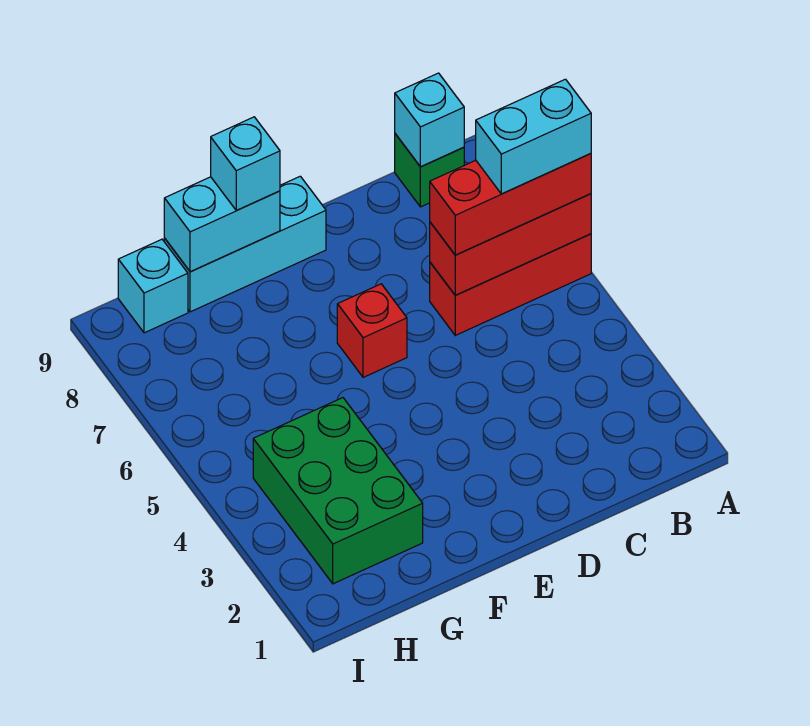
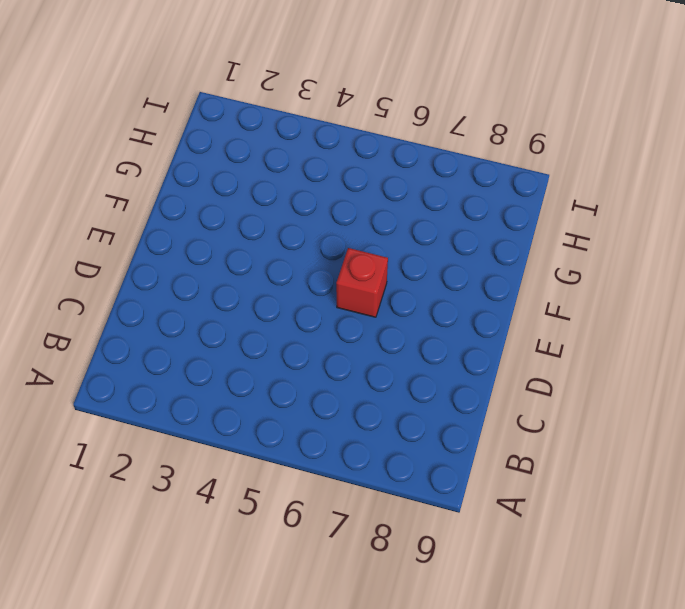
none -> red 1x3 brick [430,234,591,335]
none -> green 1x1 brick [395,134,464,207]
none -> cyan 1x3 brick [164,176,326,312]

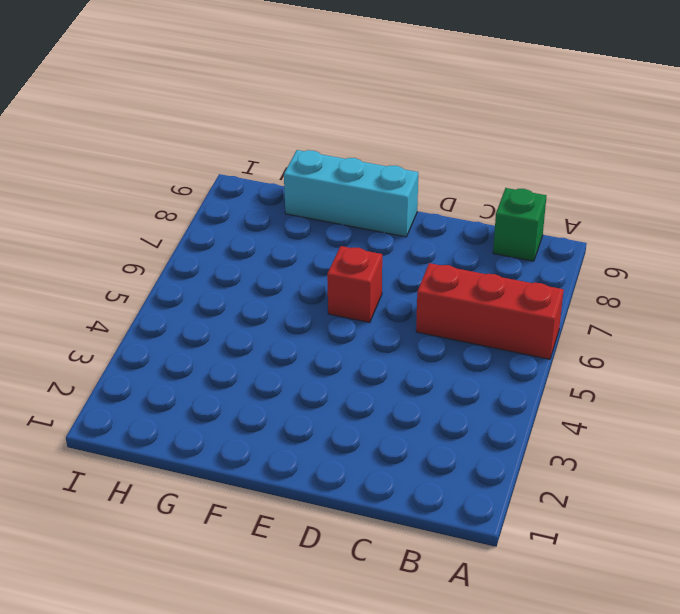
none -> green 2x3 brick [253,398,423,584]
none -> cyan 1x1 brick [118,239,188,333]
none -> red 1x3 brick [430,194,591,295]

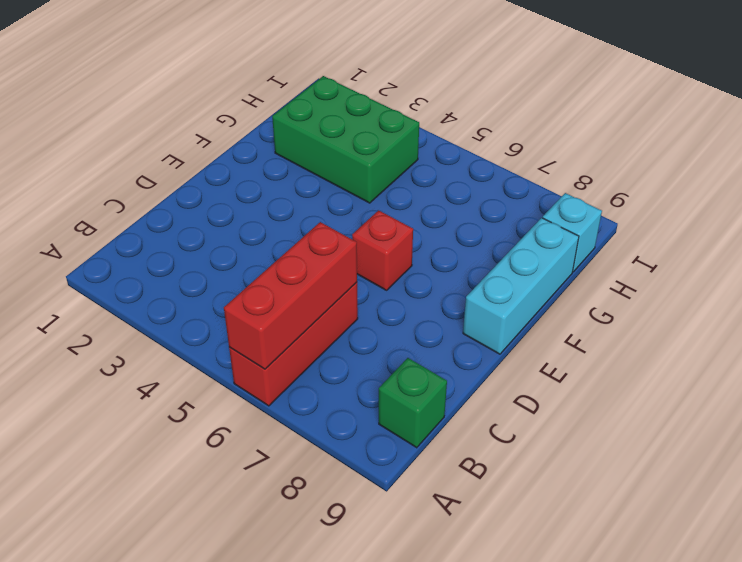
none -> cyan 1x1 brick [395,73,464,167]
none -> cyan 1x2 brick [164,177,280,272]
none -> red 1x3 brick [430,154,591,255]

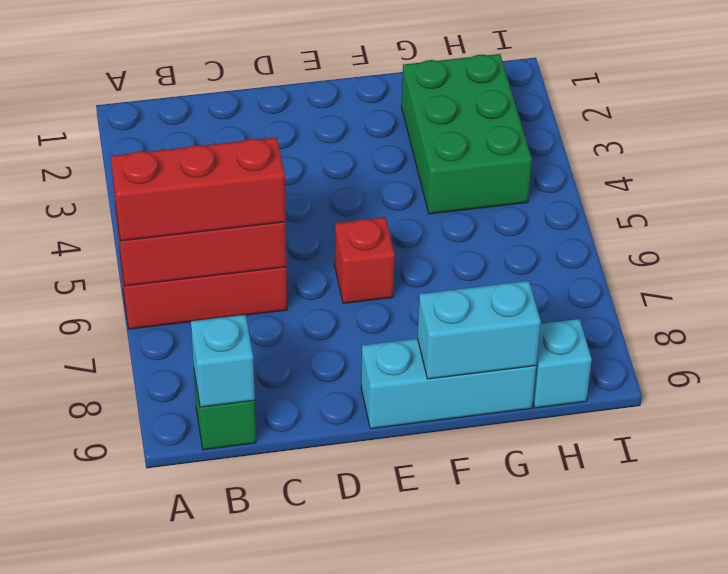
none -> cyan 1x1 brick [211,117,280,210]
none -> cyan 1x2 brick [476,79,591,194]

